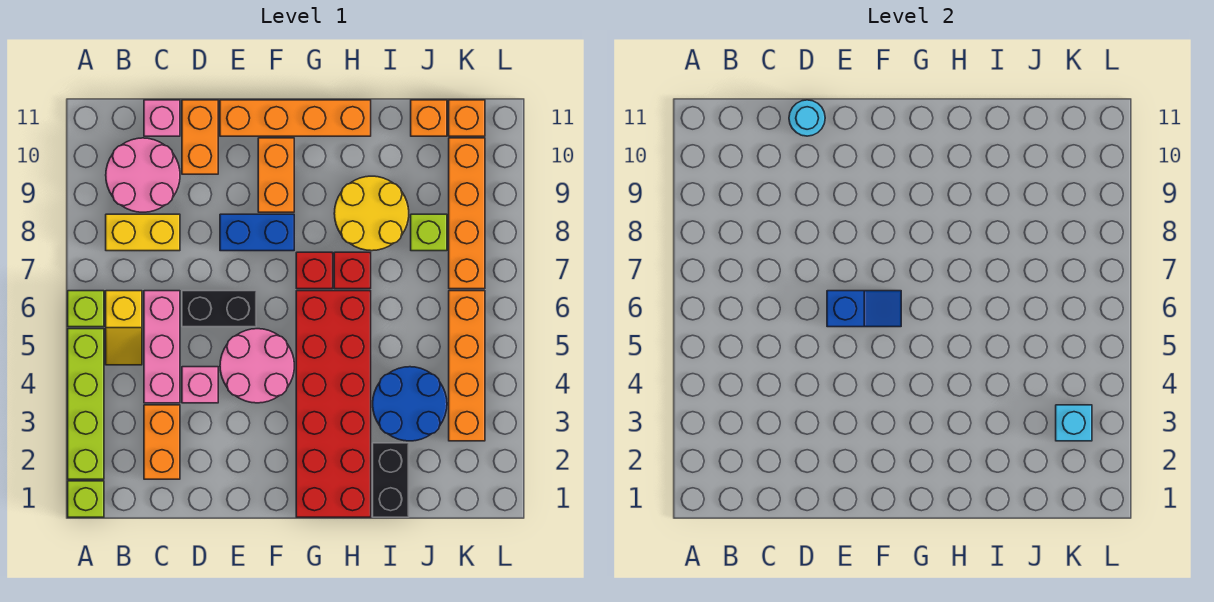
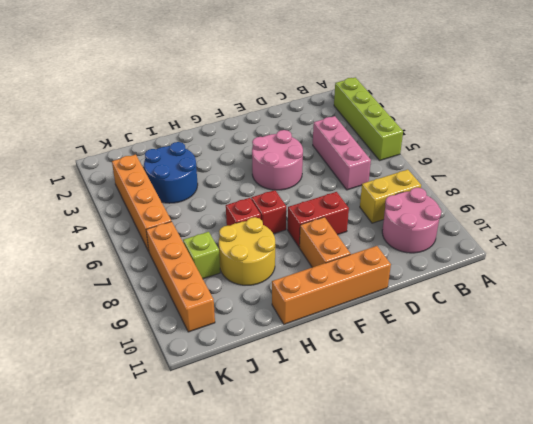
red 1x2 brick [288,192,349,247] -> blue 1x2 brick [220,214,294,251]
none -> lime 1x1 brick [68,481,104,517]
none -> lime 1x1 brick [68,291,104,327]
none -> yellow 1x2 slope [106,291,142,365]
none -> orange 1x2 brick [144,405,180,479]

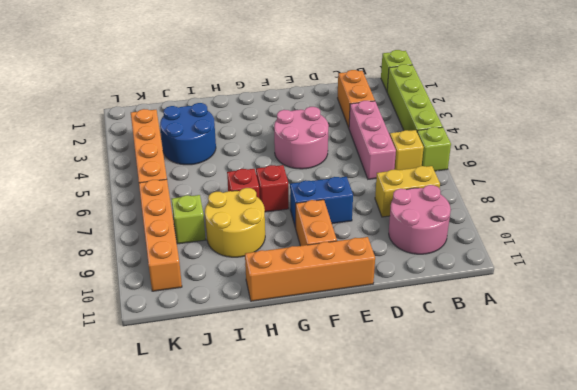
none -> pink 1x1 brick [144,100,180,136]
none -> pink 1x1 brick [182,367,218,403]
none -> black 1x2 brick [182,291,256,327]
none -> orange 1x2 brick [182,100,218,174]

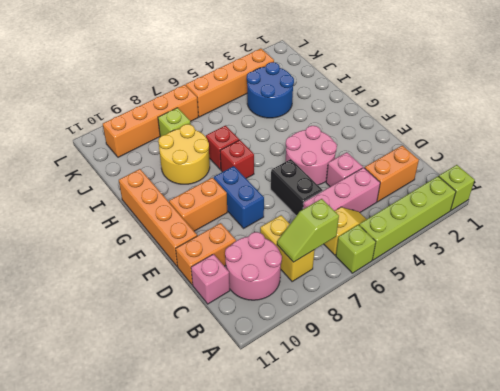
lime 1x2 slope [277,199,339,262] -> none
none -> red 2x6 brick [296,291,371,517]
none -> black 1x2 brick [373,443,409,517]
none -> orange 1x1 brick [411,100,447,136]
none -> orange 1x1 brick [449,100,485,136]

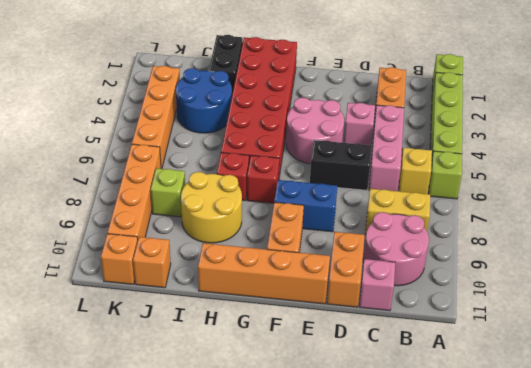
none -> cyan 1x1 round brick [789,100,825,136]
none -> blue 1x2 slope [827,291,901,327]
none -> cyan 1x1 brick [1056,405,1092,441]

